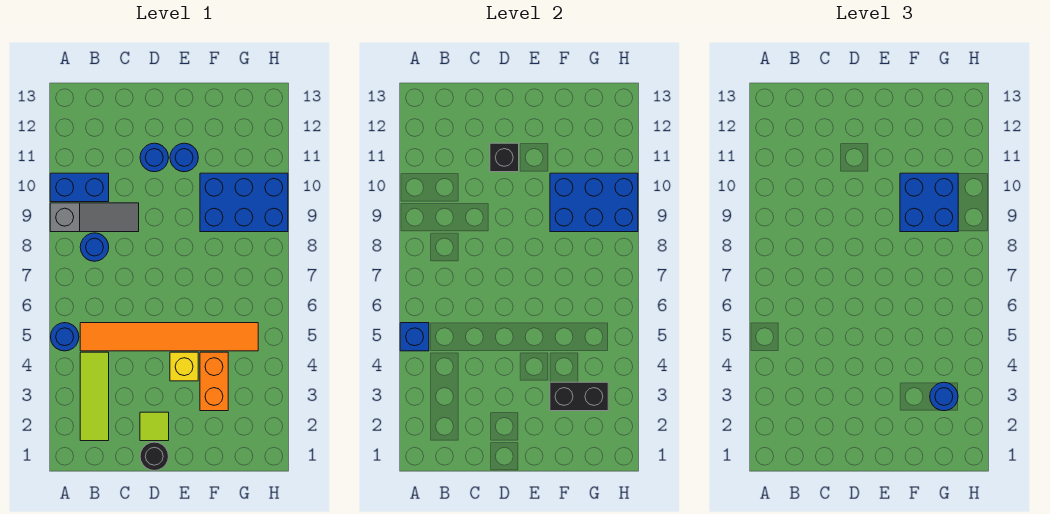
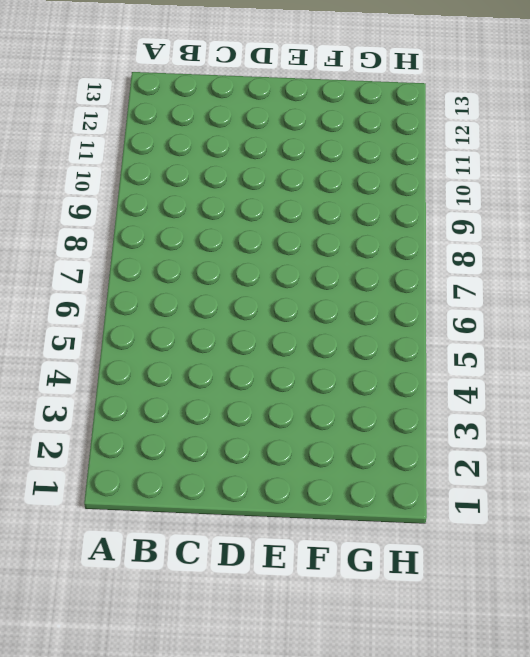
none -> blue 1x1 round brick [51,323,79,351]
none -> grey 1x3 slope [50,203,139,232]
none -> blue 1x2 brick [50,173,109,202]

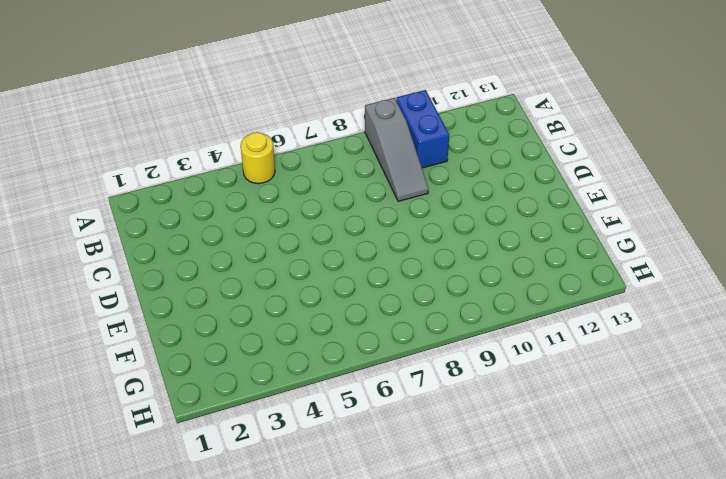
yellow 1x1 round brick [241,132,275,184] -> blue 1x1 round brick [51,323,79,351]
none -> lime 1x3 tile [80,352,109,441]
none -> orange 1x6 tile [80,323,258,351]
none -> blue 1x1 round brick [80,233,109,261]

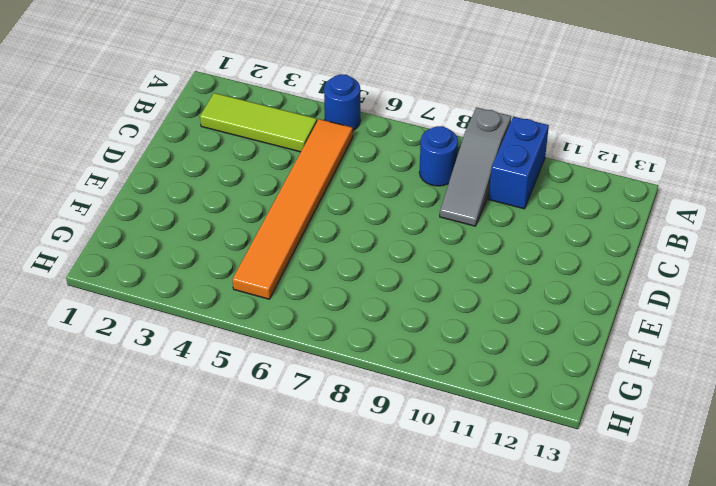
none -> black 1x1 round brick [140,442,169,471]
none -> lime 1x1 tile [140,412,169,441]
none -> blue 1x1 round brick [140,143,169,172]

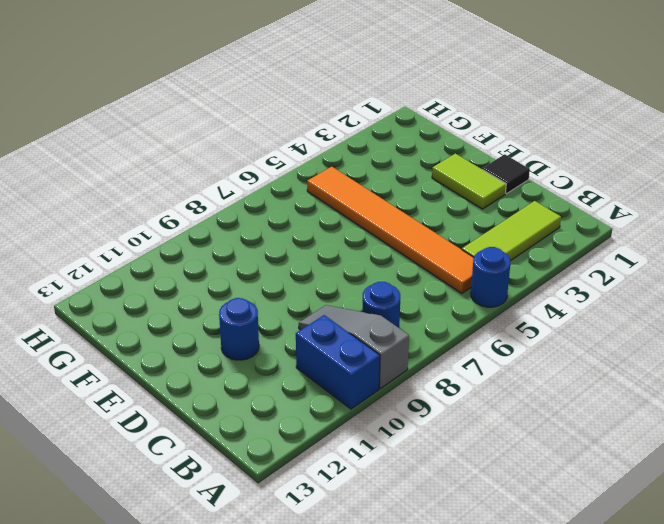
black 1x1 tile [482,154,530,194] -> black 1x1 round brick [140,442,169,471]
lime 1x2 tile [432,154,506,209] -> lime 1x1 tile [140,412,169,441]
none -> yellow 1x1 brick [170,352,198,381]
none -> blue 1x1 round brick [170,143,198,172]
none -> orange 1x2 brick [200,352,228,411]

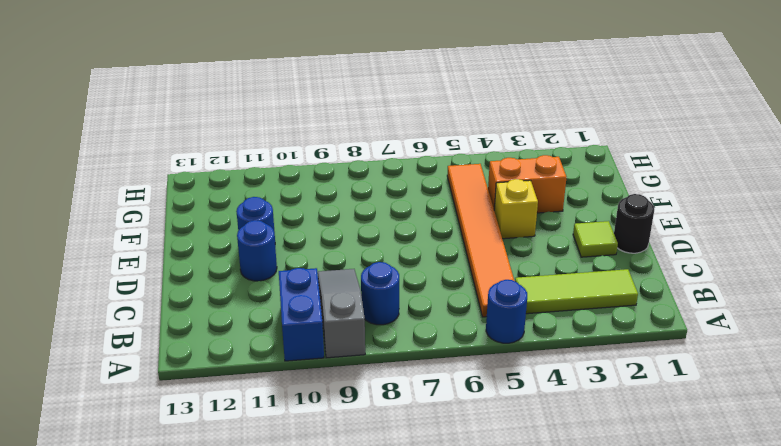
none -> blue 2x3 brick [200,173,288,232]
none -> blue 1x1 brick [400,323,429,351]
none -> black 1x1 brick [490,143,519,172]

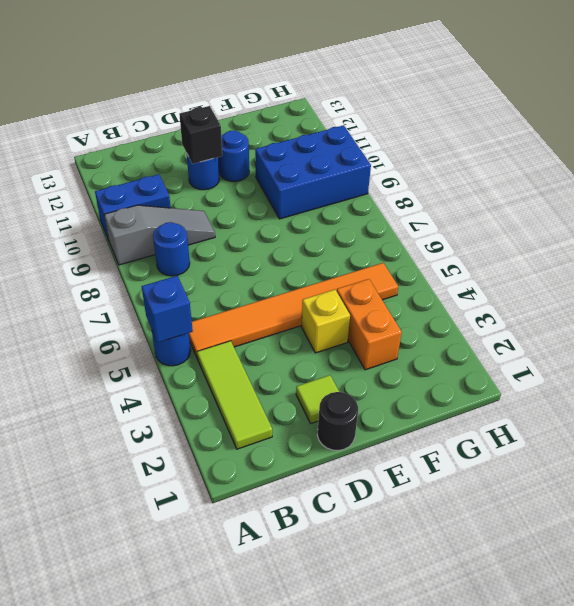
none -> black 1x2 brick [550,382,608,411]
none -> blue 2x3 brick [550,173,638,232]
none -> blue 2x2 brick [900,173,958,232]

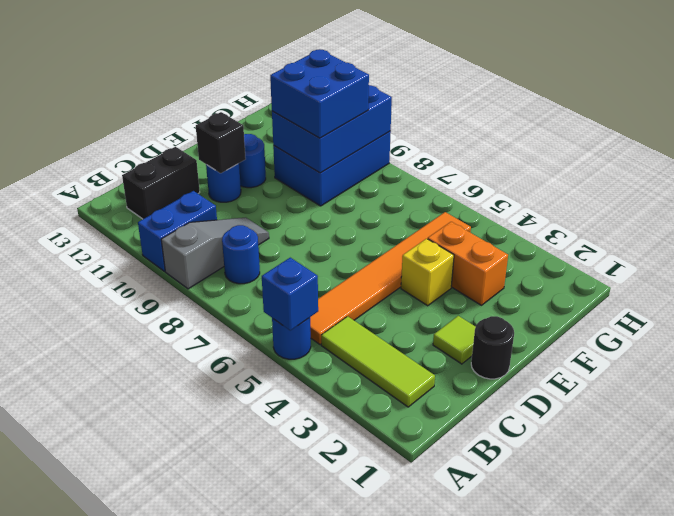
black 1x2 brick [122,147,200,219] -> black 1x2 brick moved to [550,382,608,411]
none -> blue 1x1 round brick [930,382,958,411]

